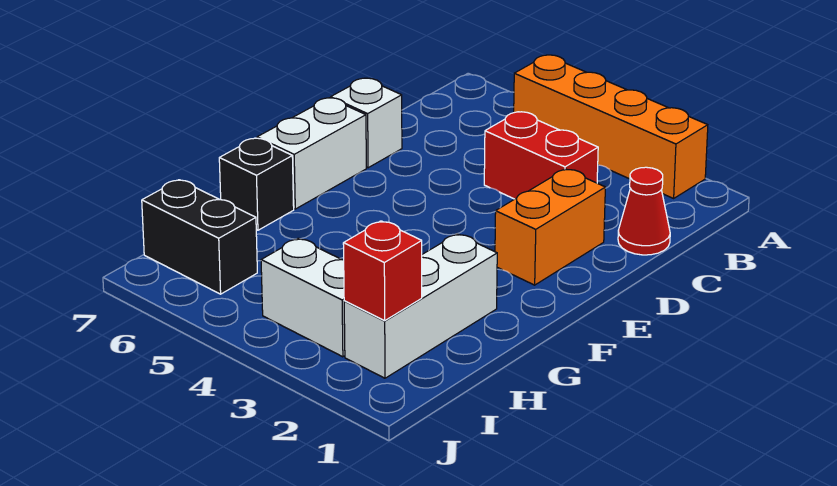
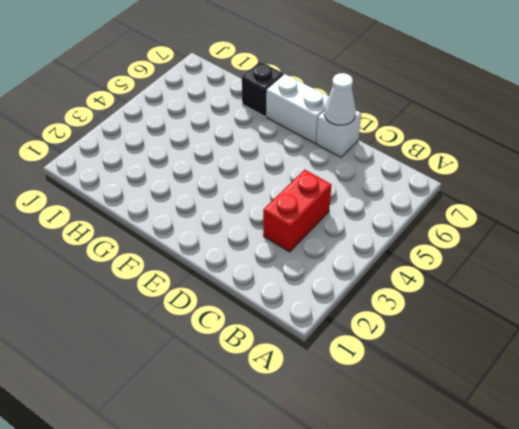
white 1x1 cone [324,73,356,125] -> none
none -> orange 1x4 brick [514,55,708,198]
none -> red 1x1 cone [618,167,670,255]

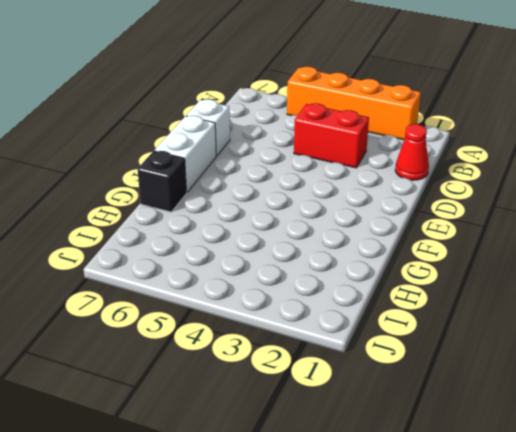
none -> orange 1x2 brick [495,169,605,285]
none -> white 1x3 brick [344,234,497,378]

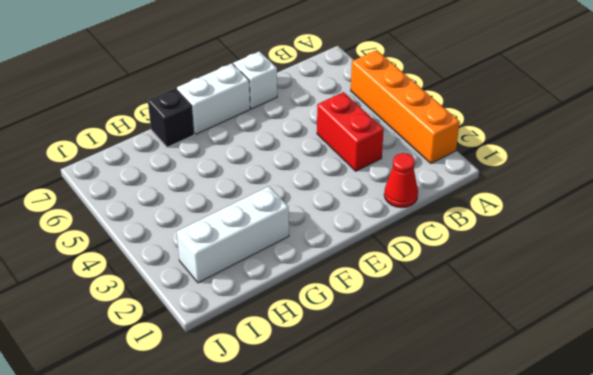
none -> orange 1x2 brick [495,169,605,285]
none -> white 1x2 brick [261,238,345,357]

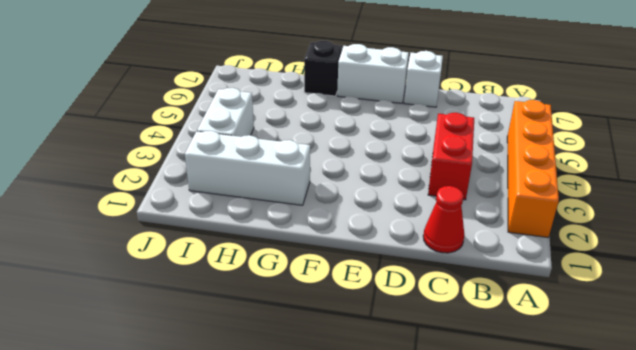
none -> orange 1x2 brick [495,169,605,285]
none -> black 1x2 brick [142,180,257,294]

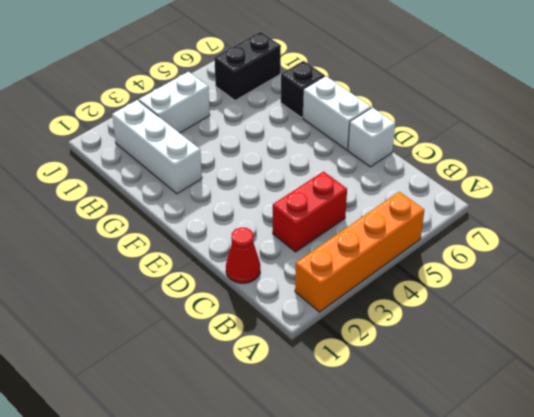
none -> orange 1x2 brick [495,169,605,285]
none -> red 1x1 brick [343,221,422,321]

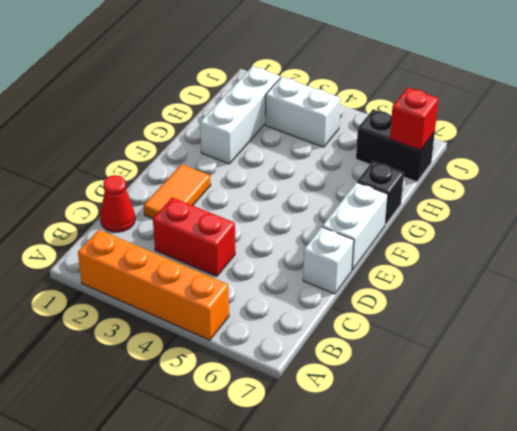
orange 1x2 tile [144,164,211,219] -> orange 1x2 brick [495,169,605,285]
red 1x1 brick [390,87,439,150] -> red 1x1 brick moved to [343,221,422,321]

